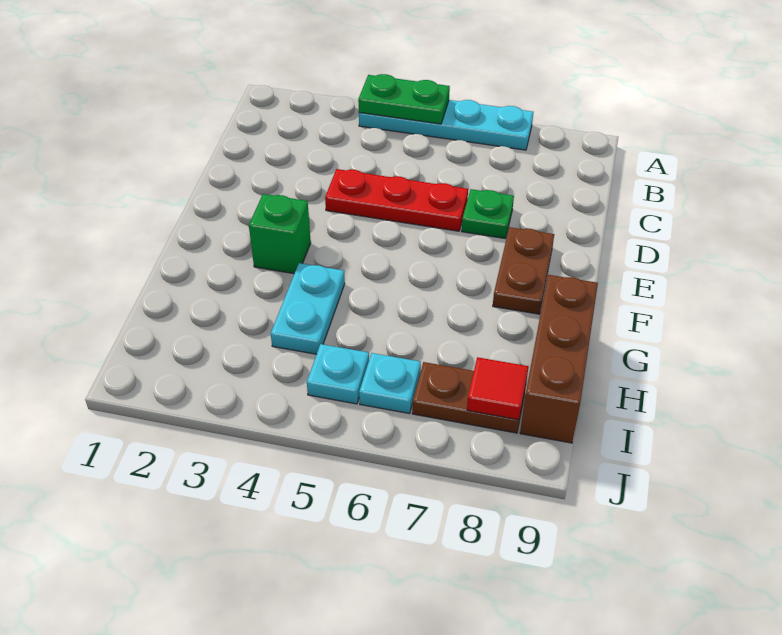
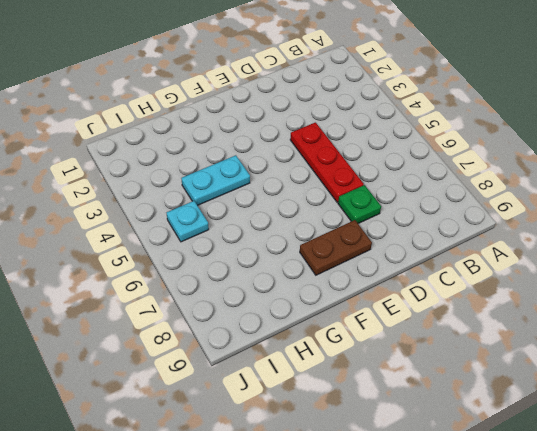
none -> cyan 1x4 plate [359,100,533,150]
none -> green 1x1 brick [249,194,311,274]
none -> brown 1x3 brick [520,275,598,443]

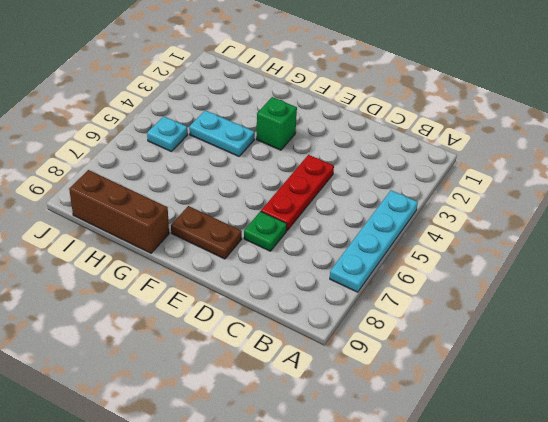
none -> cyan 1x1 plate [359,353,421,414]
none -> brown 1x2 plate [412,362,526,433]
none -> green 1x2 plate [358,74,450,124]

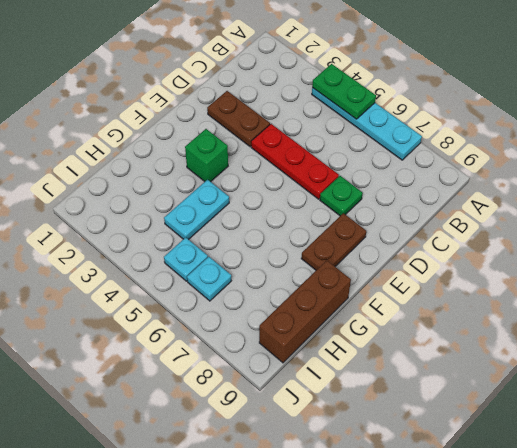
brown 1x2 plate [207,91,270,147] -> brown 1x2 plate moved to [412,362,526,433]
none -> red 1x1 tile [467,357,529,420]

